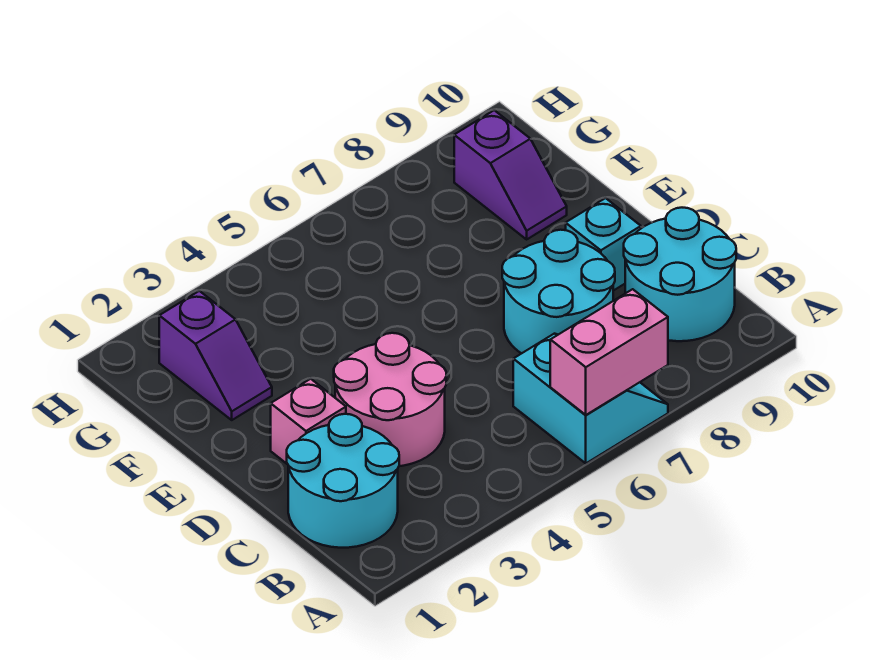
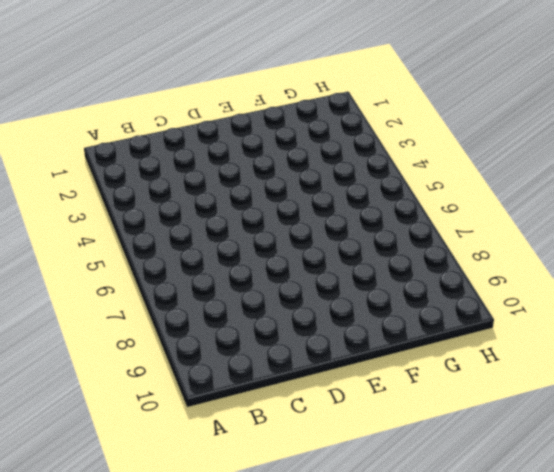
none -> cyan 2x2 slope [513,334,668,463]
none -> cyan 2x2 round brick [287,414,399,548]

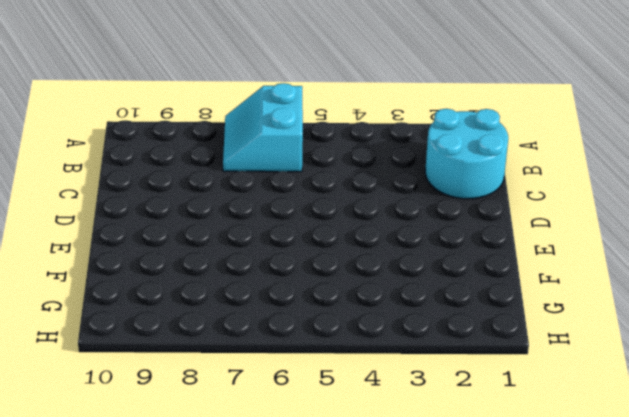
none -> cyan 2x2 round brick [624,208,736,341]
none -> pink 2x2 round brick [334,333,446,466]

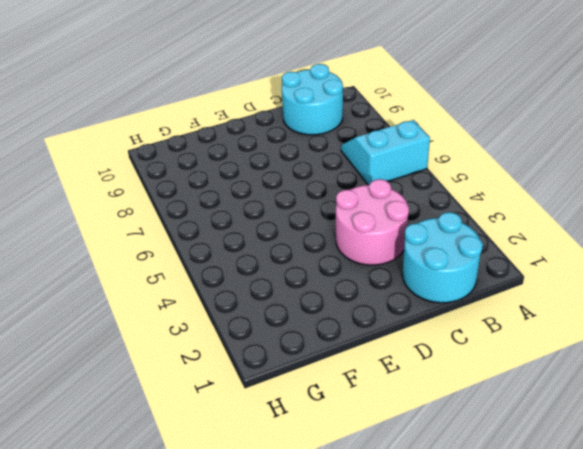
none -> cyan 2x2 round brick [502,230,615,353]
none -> pink 1x1 brick [271,379,346,464]

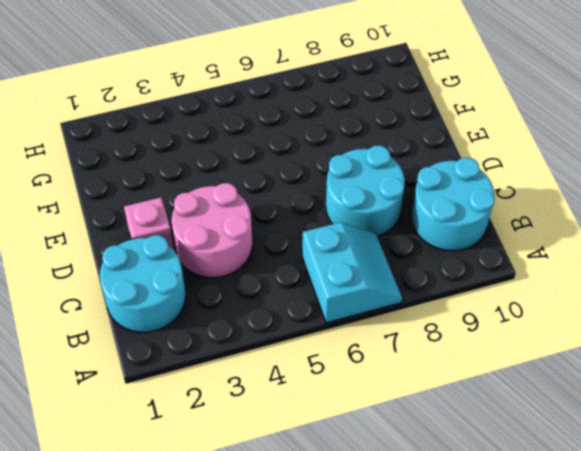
none -> cyan 1x1 brick [566,198,641,291]
none -> purple 1x2 slope [159,291,272,420]

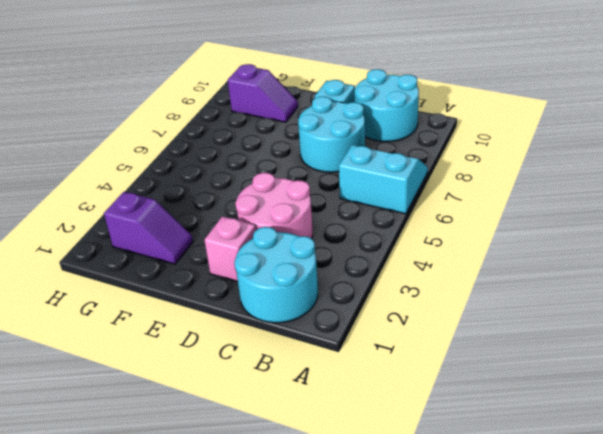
none -> pink 1x2 brick [550,289,668,415]

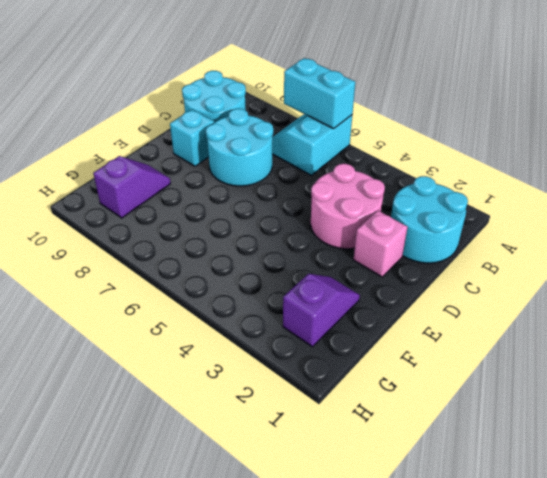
cyan 1x2 brick [284,58,355,129] -> pink 1x2 brick [550,289,668,415]

